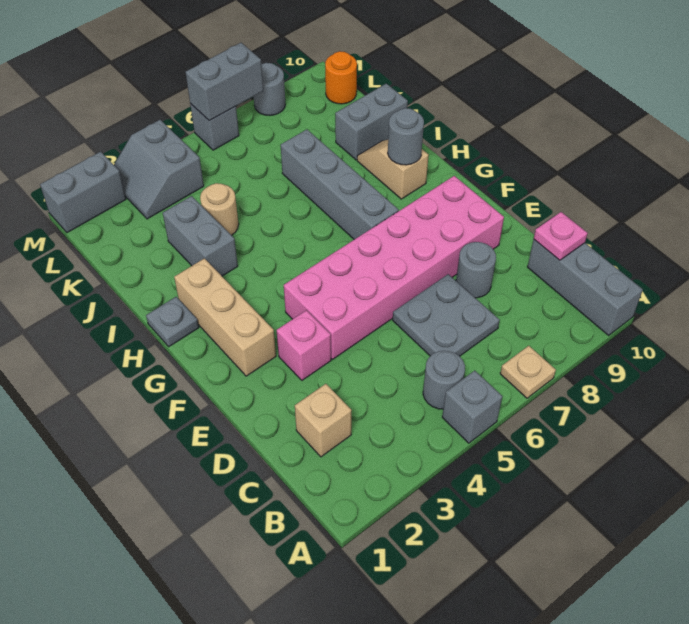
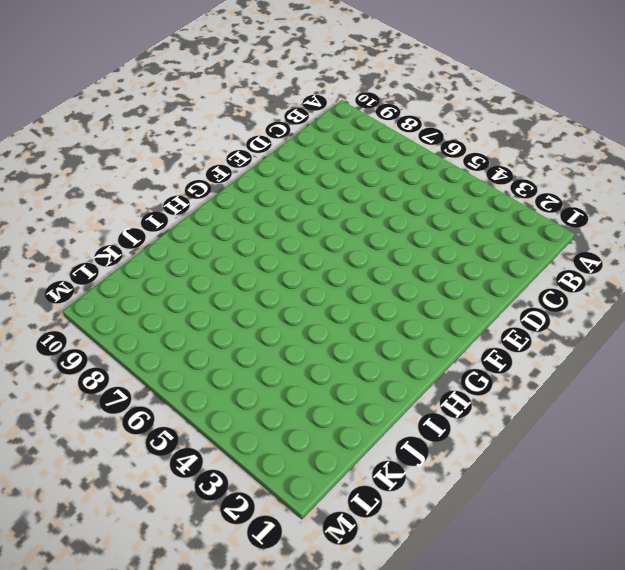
none -> grey 1x1 brick [442,371,502,443]
none -> tan 1x1 plate [500,346,556,398]
none -> grey 1x3 brick [528,239,643,335]

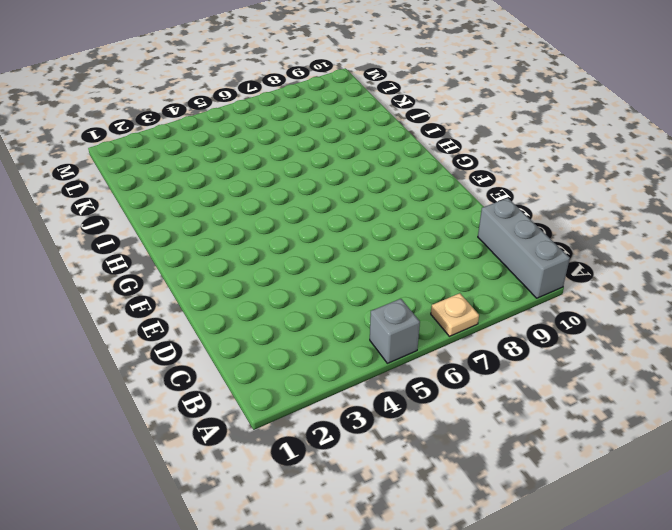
none -> grey 1x1 round brick [423,351,465,409]
none -> tan 1x1 brick [295,384,352,457]
none -> grey 2x2 plate [393,274,500,356]

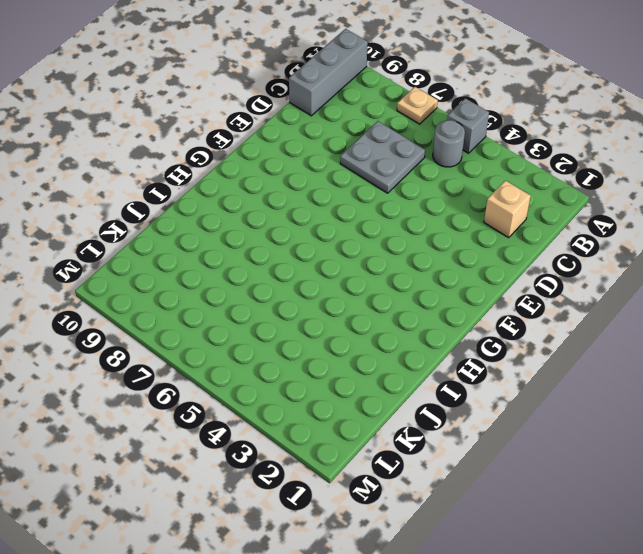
none -> grey 1x1 round brick [456,242,496,298]
none -> pink 1x1 brick [277,310,331,380]
none -> pink 2x6 brick [284,176,504,359]

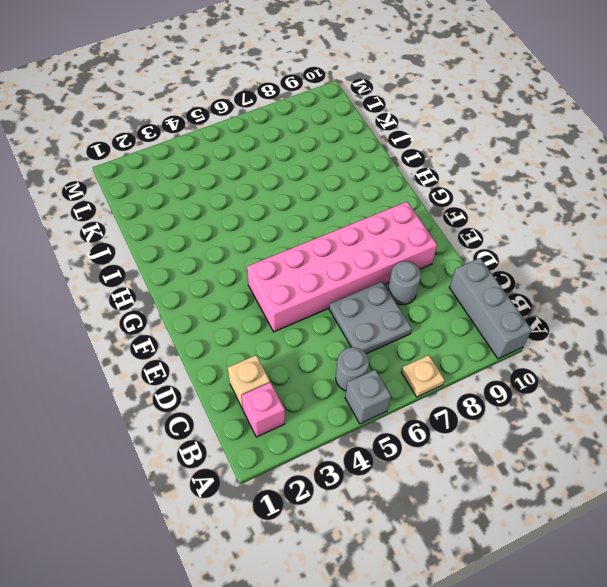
pink 1x1 brick [241,382,285,437] -> pink 1x1 brick moved to [277,310,331,380]
none -> tan 1x3 brick [174,258,276,376]
none -> grey 1x4 brick [281,129,399,239]
none -> grey 1x1 plate [146,297,199,347]

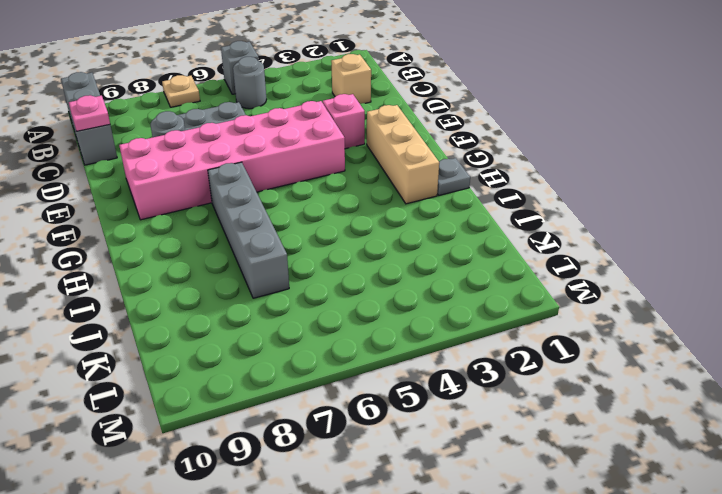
none -> tan 1x2 slope [357,140,429,199]
none -> grey 1x2 brick [163,196,238,276]
none -> tan 1x1 round brick [200,183,239,235]

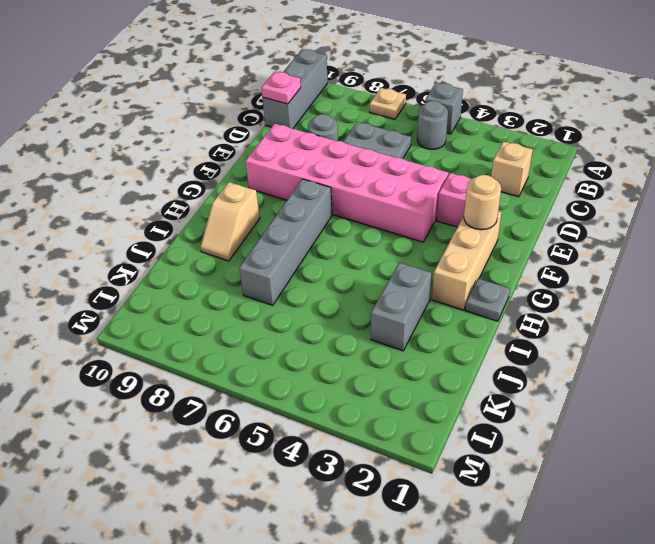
tan 1x1 round brick [464,175,501,230] -> tan 1x1 round brick moved to [200,183,239,235]
none -> grey 1x2 brick [335,83,408,160]
none -> grey 2x2 slope [114,120,204,219]
none -> orange 1x1 round brick [325,51,357,104]

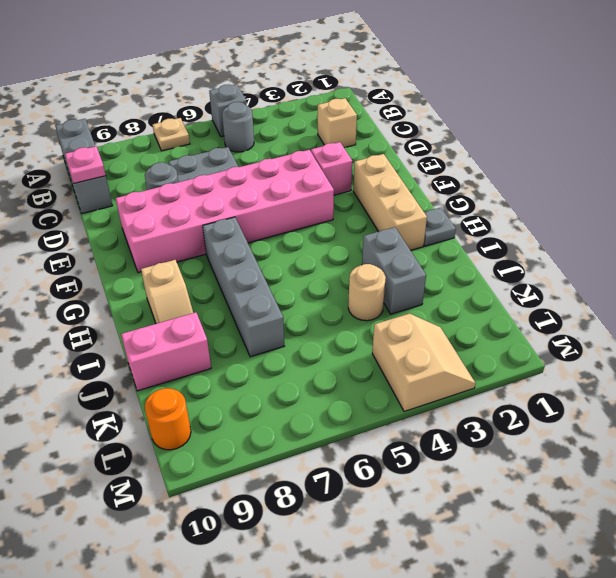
pink 1x2 brick [121,313,211,391] -> grey 1x2 brick [335,83,408,160]
tan 2x2 slope [372,313,476,411] -> grey 2x2 slope [114,120,204,219]
none -> grey 1x2 brick [40,152,126,233]
none -> grey 1x1 brick [190,104,239,150]
none -> grey 1x1 round brick [254,63,285,115]

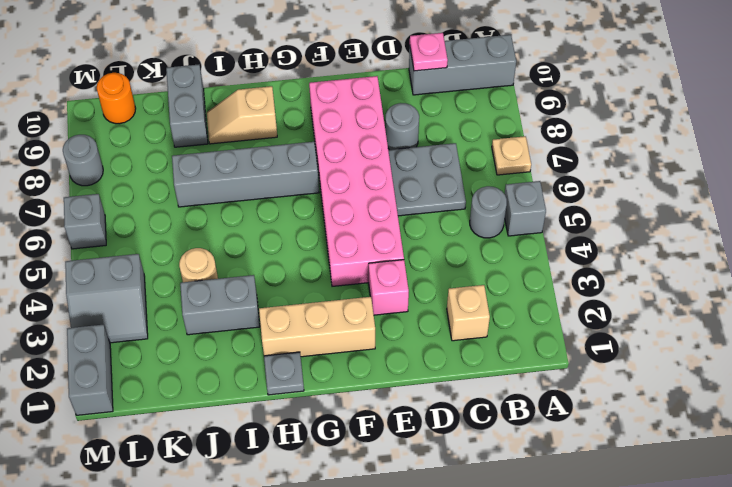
none -> grey 1x1 round brick [388,108,424,165]
none -> grey 1x2 brick [186,43,263,121]

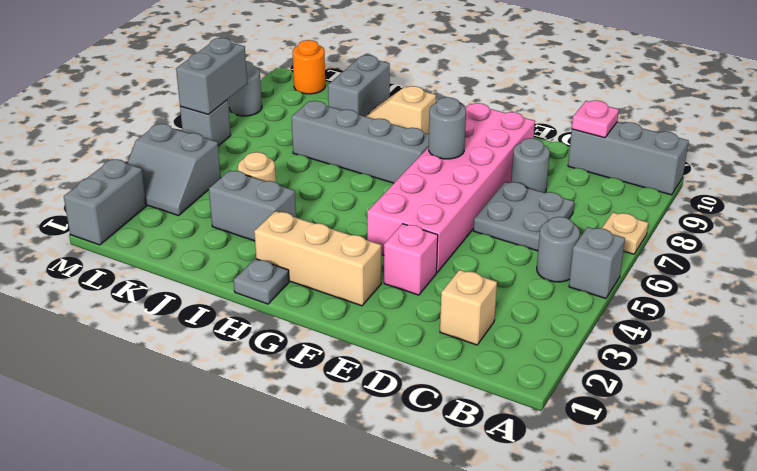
grey 1x1 round brick [429,97,466,159] -> grey 1x1 round brick moved to [388,108,424,165]

